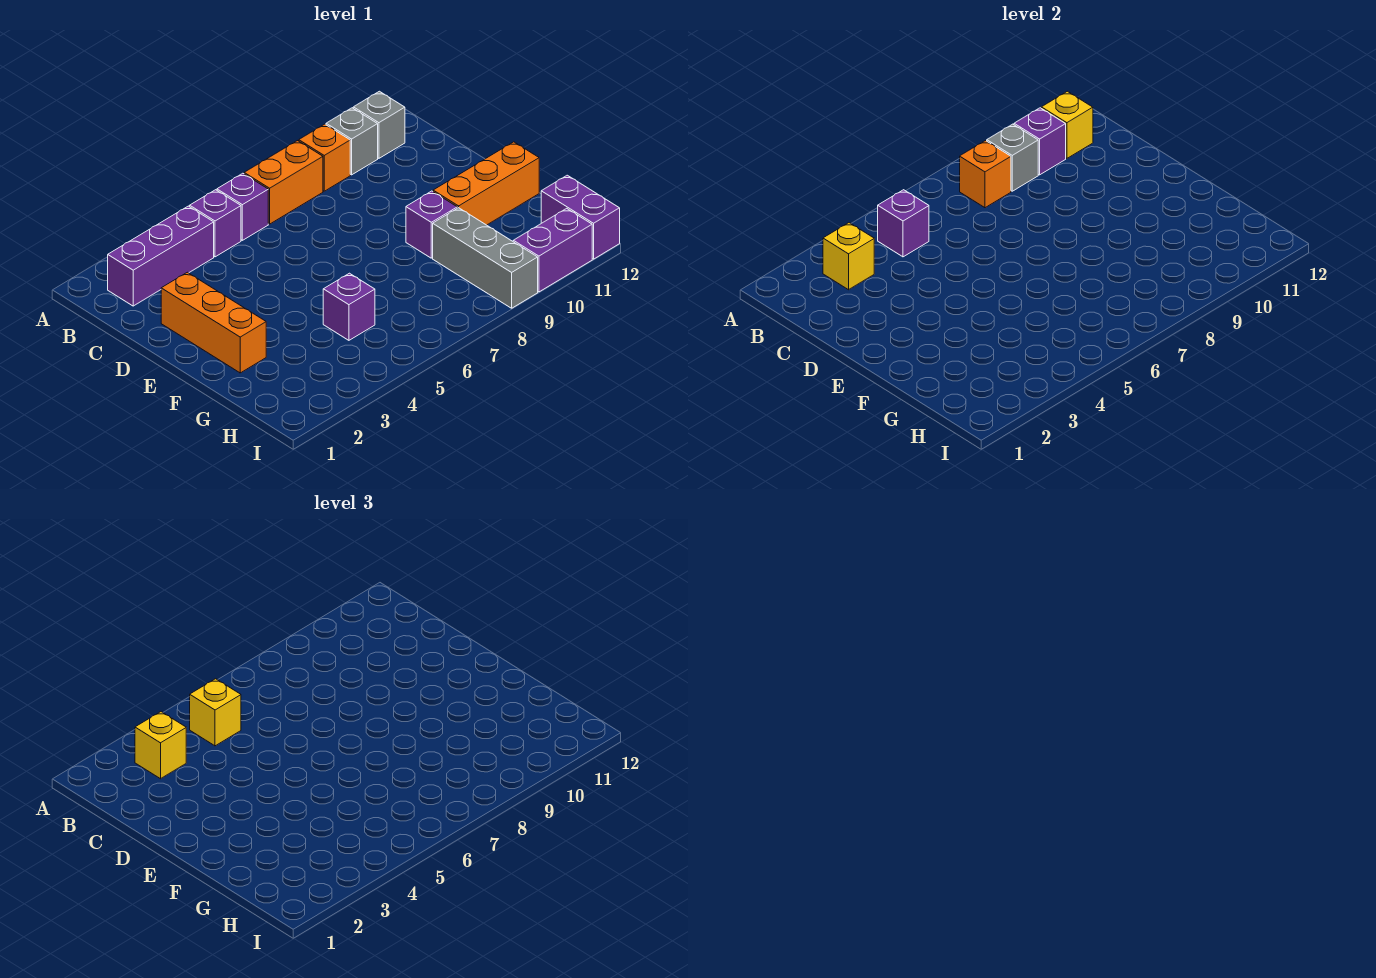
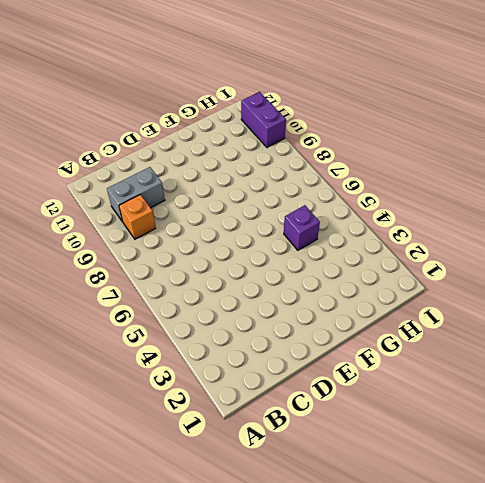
grey 1x2 brick [107,167,165,222] -> grey 1x1 brick [326,108,378,175]
none -> purple 1x3 brick [108,206,214,306]
none -> purple 1x1 brick [190,190,241,257]
none -> purple 1x1 brick [217,173,268,240]

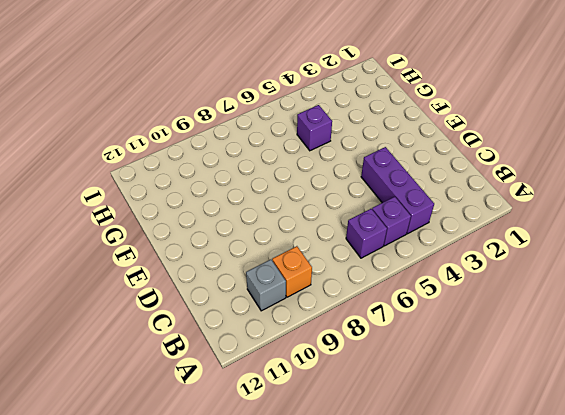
purple 1x3 brick [361,147,434,234] -> purple 1x3 brick turned to [108,206,214,306]
none -> orange 1x2 brick [244,141,323,224]
none -> grey 1x1 brick [353,91,405,158]
none -> orange 1x3 brick [161,272,266,373]

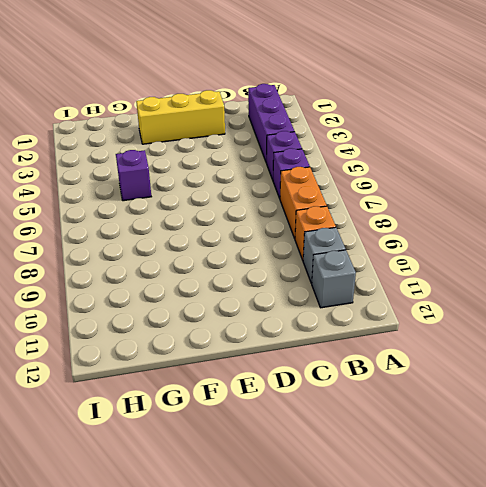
yellow 1x3 brick [136,90,225,144] -> orange 1x3 brick [161,272,266,373]
none -> purple 1x1 brick [406,191,457,258]
none -> orange 1x3 brick [433,142,539,225]
none -> grey 1x3 brick [433,208,538,308]

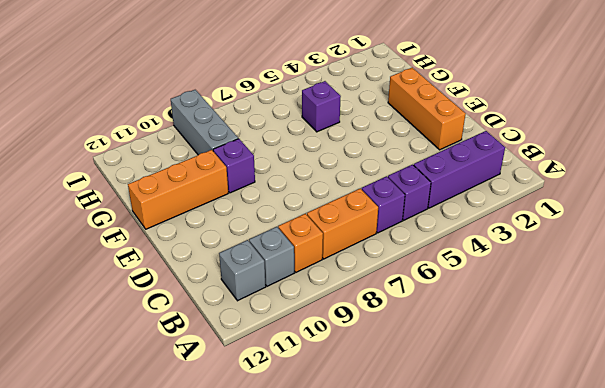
none -> purple 1x2 brick [541,175,620,259]
none -> purple 1x2 brick [513,208,592,292]
none -> yellow 1x1 brick [823,223,874,290]

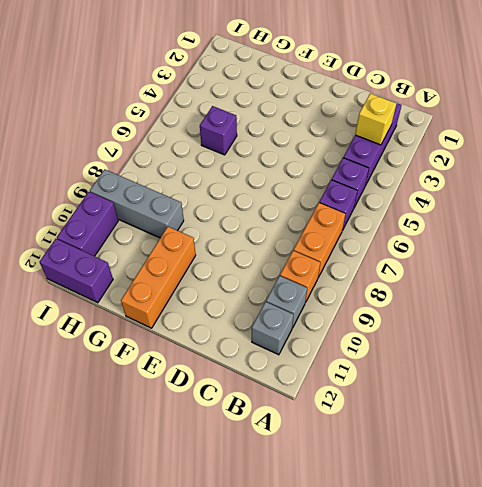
none -> orange 1x3 brick [161,272,266,373]
none -> purple 1x1 brick [406,191,457,258]
none -> purple 1x1 brick [878,190,929,257]

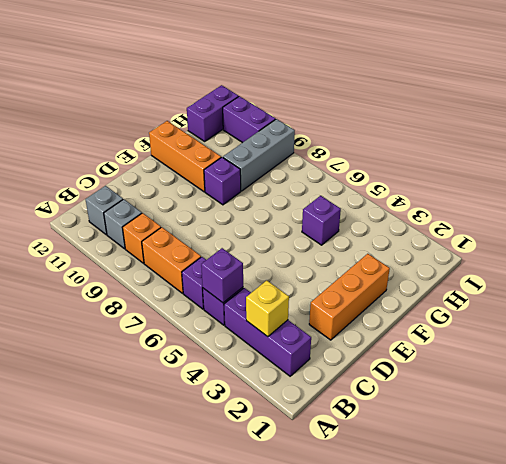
none -> orange 1x1 brick [960,141,1011,208]
none -> grey 1x1 brick [987,124,1038,191]
none -> purple 1x1 brick [1014,108,1066,175]

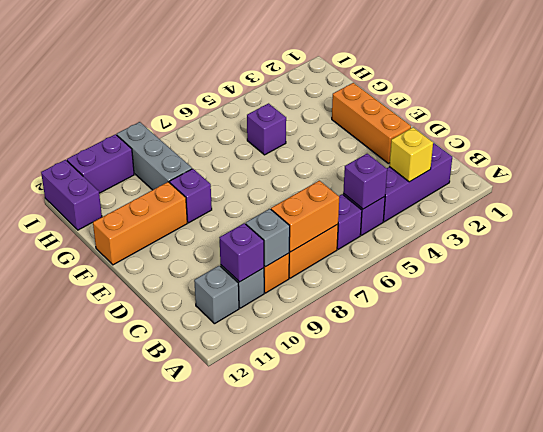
orange 1x2 brick [271,181,339,252] -> orange 1x1 brick [960,141,1011,208]
none -> yellow 1x1 brick [1041,91,1093,158]
none -> yellow 1x1 brick [135,712,186,779]
none -> yellow 1x1 brick [190,679,241,746]

